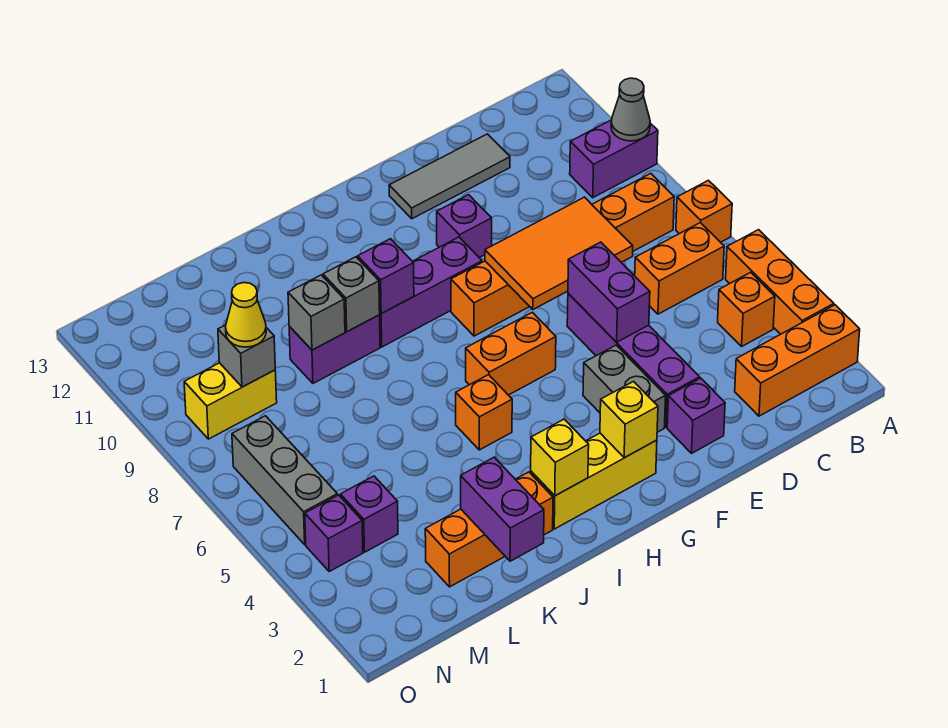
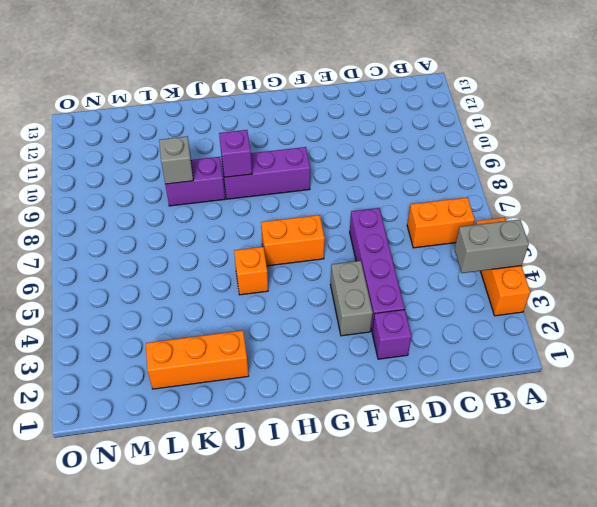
grey 1x2 brick [454,219,529,273] -> none
none -> orange 1x3 brick [735,305,860,416]
none -> orange 1x1 brick [676,180,732,242]
none -> purple 1x2 brick [570,120,658,198]
none -> orange 1x1 brick [718,272,775,346]

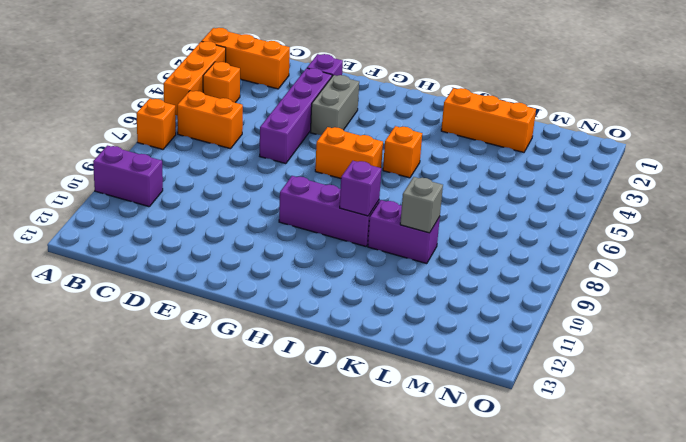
none -> orange 1x6 brick [451,173,674,336]
none -> grey 1x3 tile [389,134,510,219]
none -> purple 1x1 brick [437,195,492,258]
none -> yellow 1x3 brick [531,433,657,529]

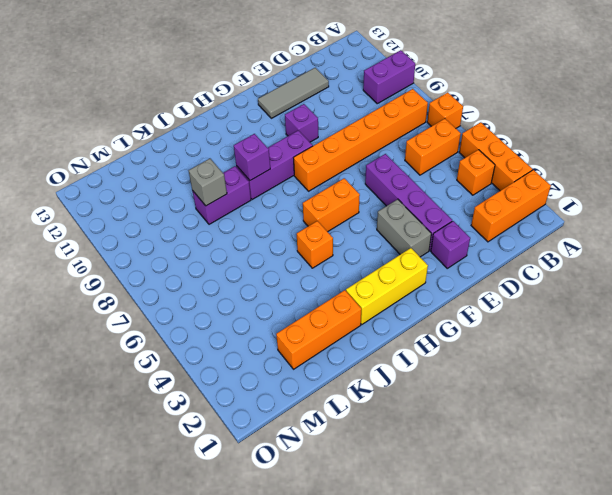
none -> purple 1x1 brick [340,476,398,552]
none -> yellow 1x2 brick [184,363,277,439]
none -> purple 1x1 brick [305,495,363,572]
none -> grey 1x3 brick [232,416,337,544]

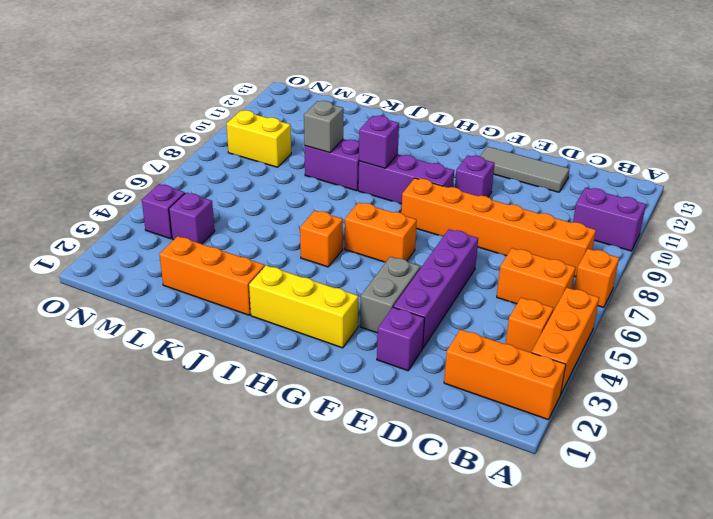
none -> grey 1x3 brick [232,416,337,544]
none -> grey 1x1 cone [611,78,650,141]
none -> orange 2x3 tile [485,197,633,309]
none -> purple 1x2 brick [568,242,650,342]

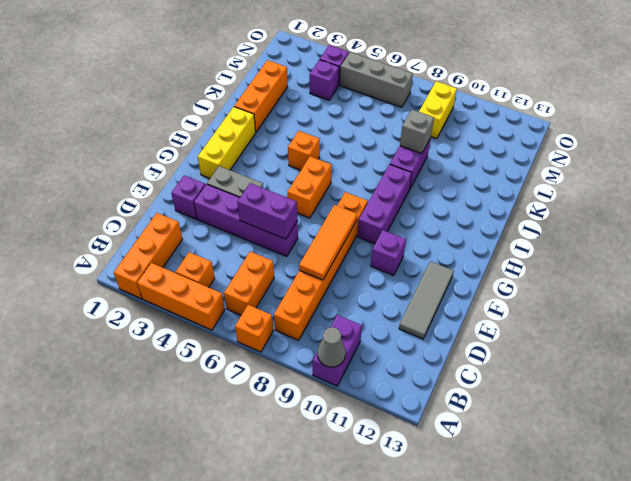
orange 1x3 tile [299,205,357,280] -> orange 2x3 tile [485,197,633,309]
none -> yellow 1x1 brick [600,382,658,458]
none -> yellow 1x1 brick [531,419,589,496]
none -> purple 1x1 brick [358,239,414,313]
none -> grey 1x1 brick [323,257,380,332]

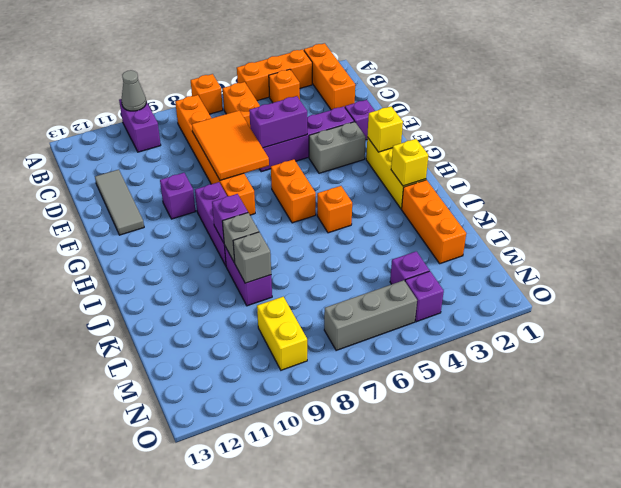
none -> purple 1x2 brick [461,457,544,561]
none -> grey 1x1 brick [218,325,275,387]
none -> yellow 1x1 cone [226,283,266,347]

